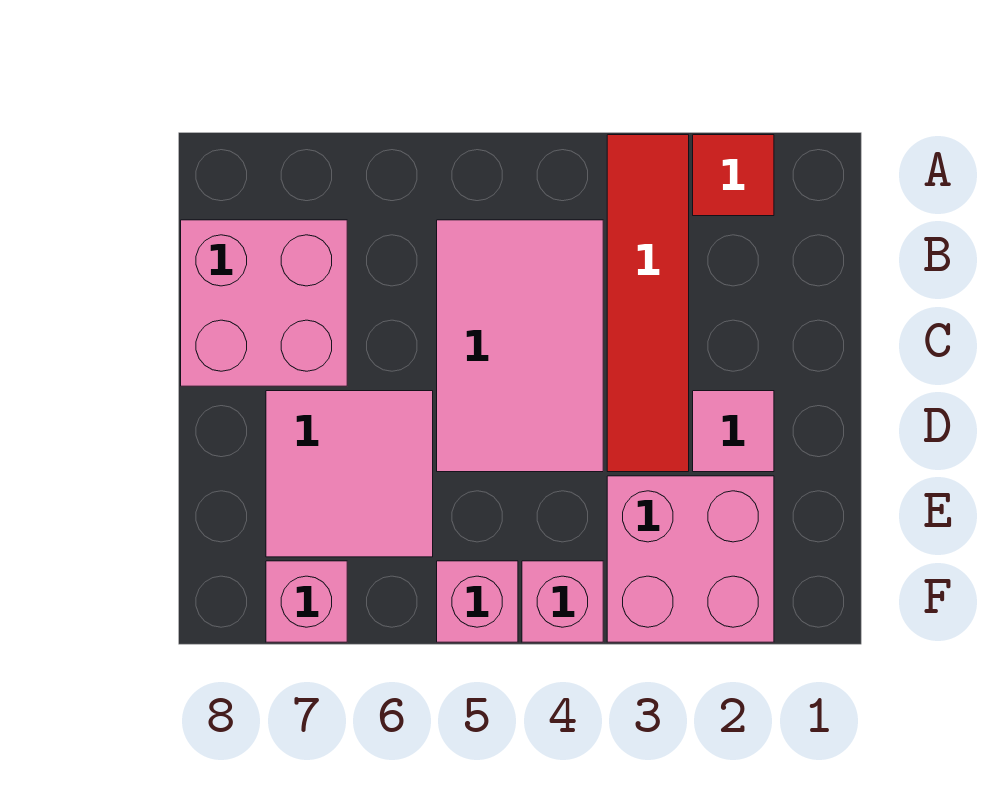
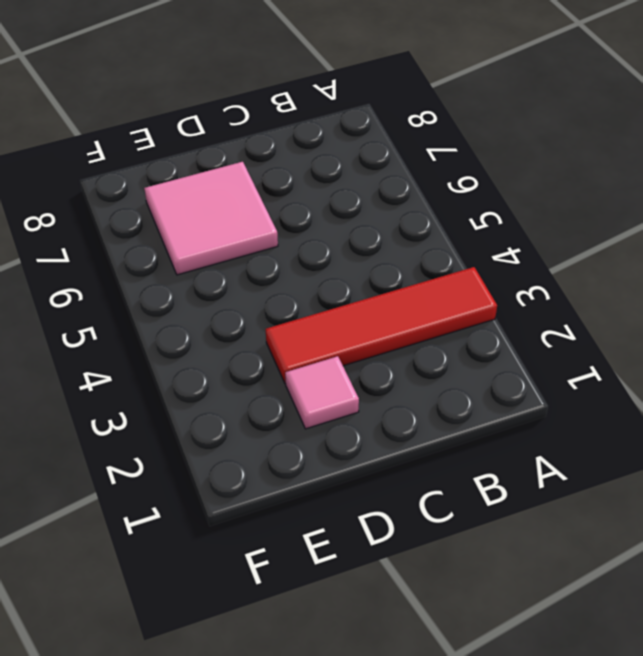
none -> red 1x1 tile [693,135,774,216]
none -> pink 2x3 tile [437,220,603,472]

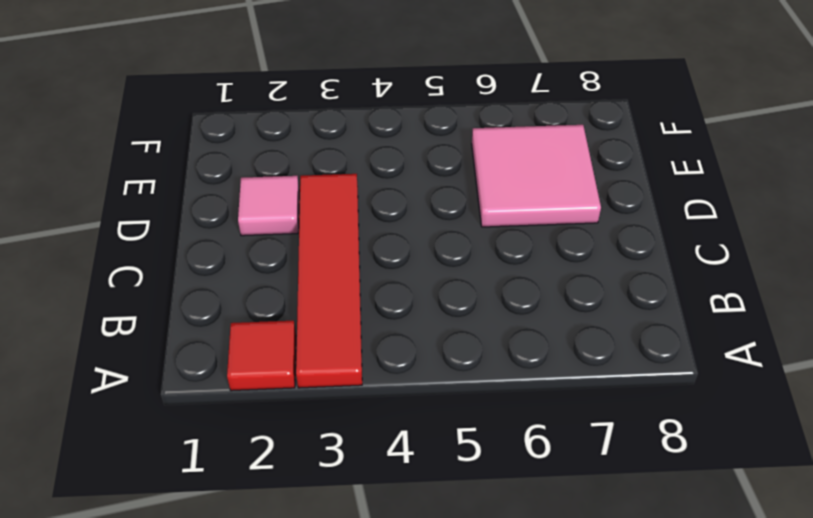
none -> pink 2x3 tile [437,220,603,472]
none -> pink 2x2 brick [181,220,347,386]

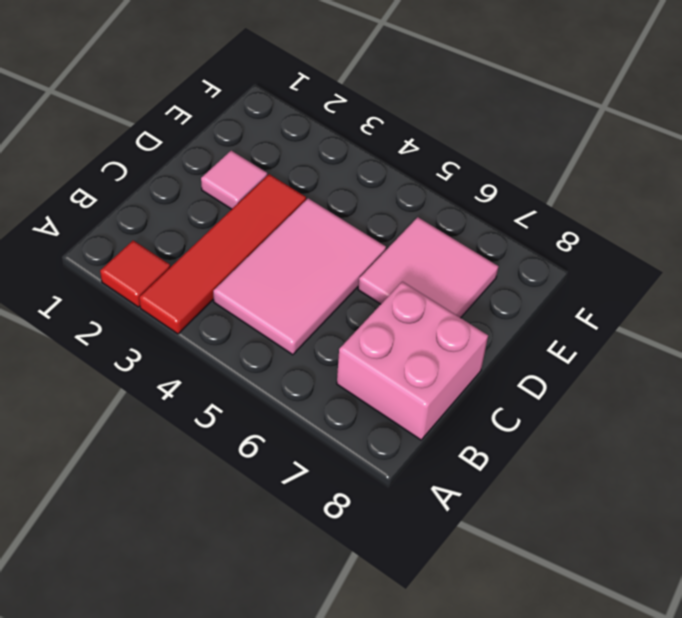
none -> pink 2x2 brick [607,476,774,642]
none -> pink 1x1 brick [522,561,603,642]

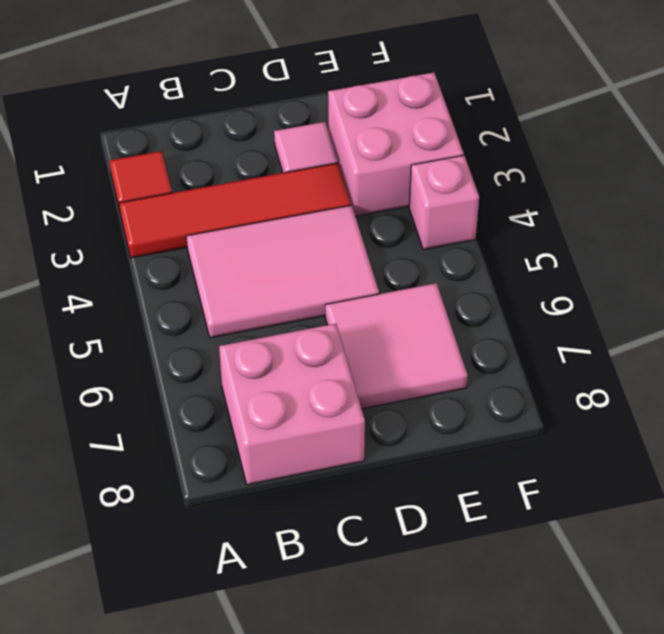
none -> pink 1x1 brick [437,561,518,642]
none -> pink 1x1 brick [266,561,347,642]

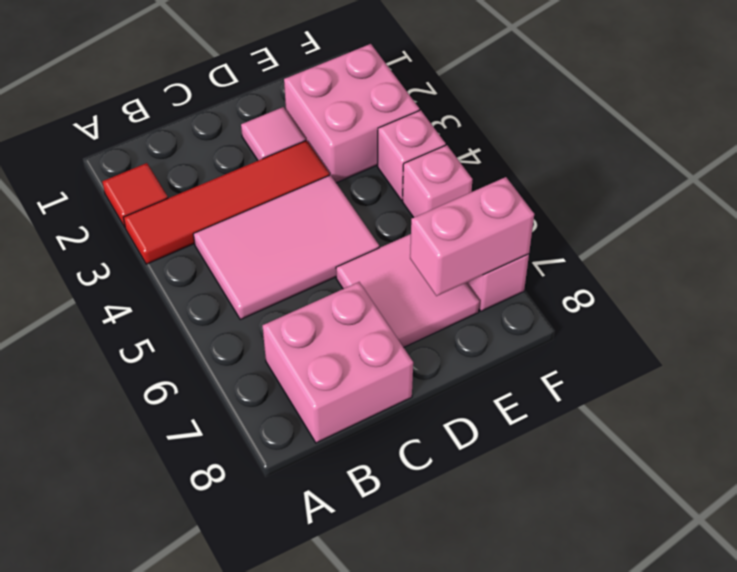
pink 1x2 brick [410,177,534,296] -> none

